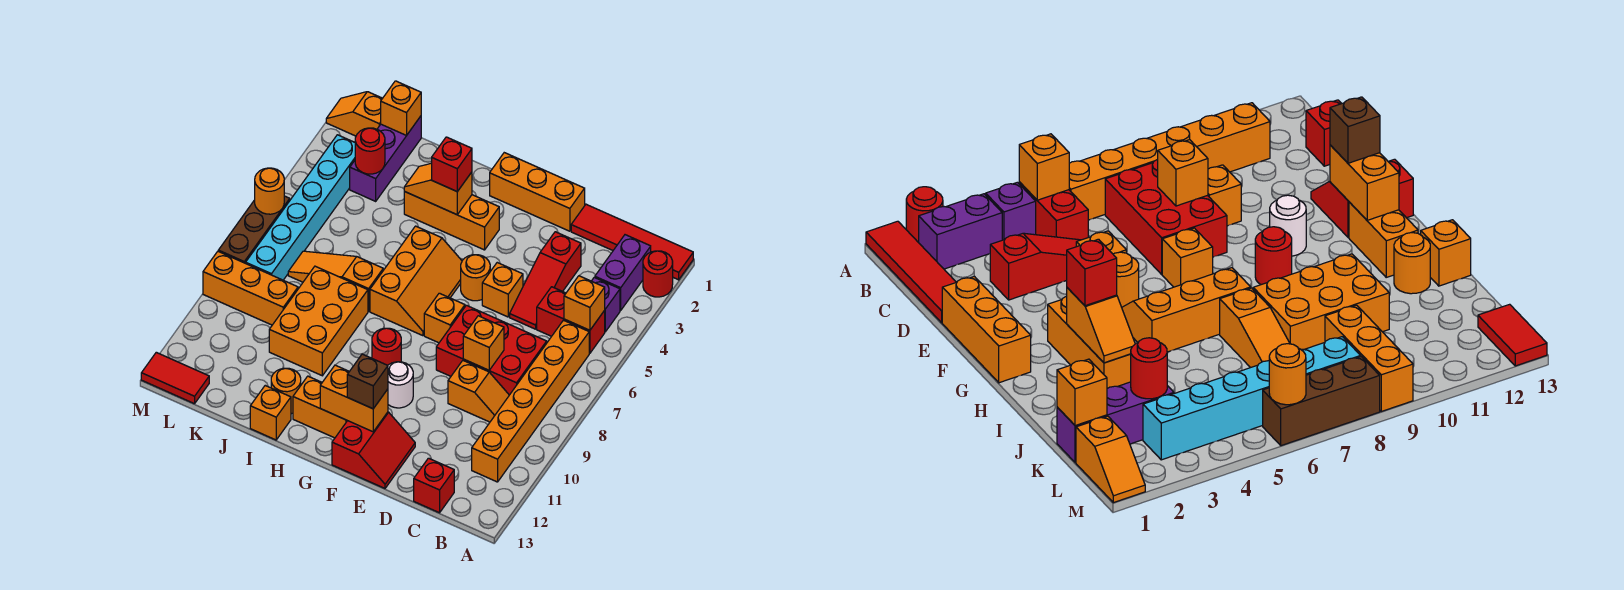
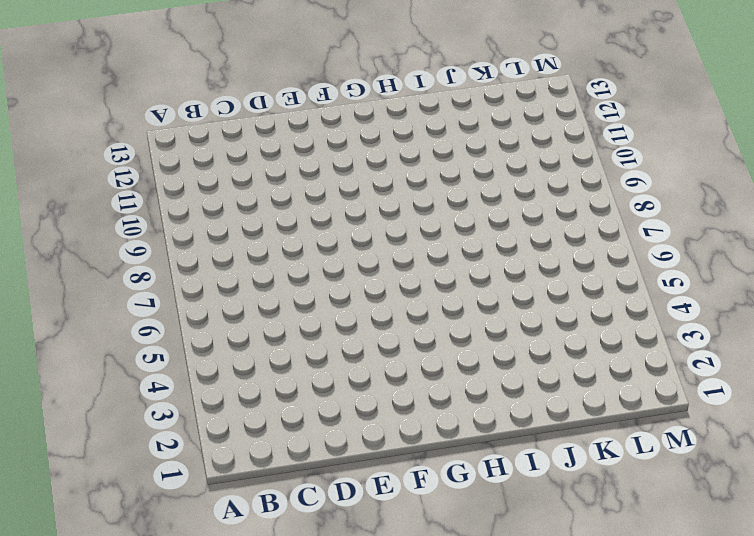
none -> red 1x4 tile [571,204,693,280]
none -> red 1x1 round brick [643,251,673,297]
none -> purple 1x2 brick [595,235,651,310]
none -> purple 1x1 brick [592,277,620,332]

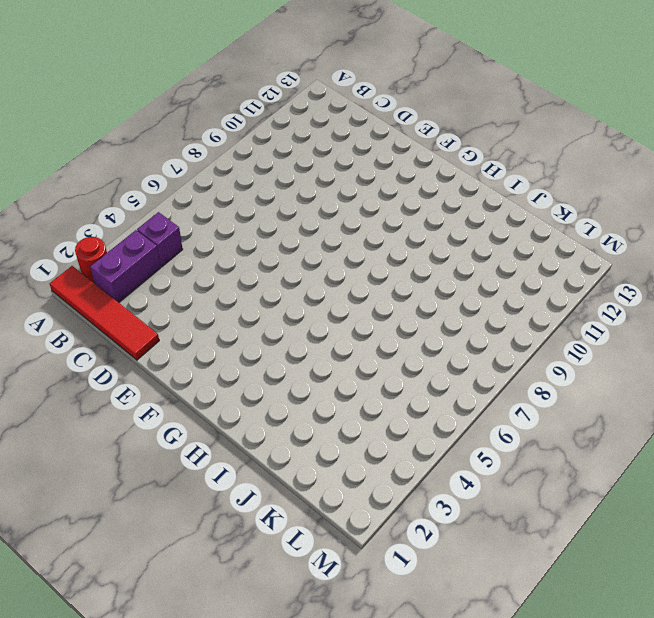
none -> red 1x2 brick [537,287,605,353]
none -> orange 1x6 brick [472,320,589,482]
none -> red 2x3 brick [436,305,547,395]
none -> orange 1x2 slope [448,361,509,422]

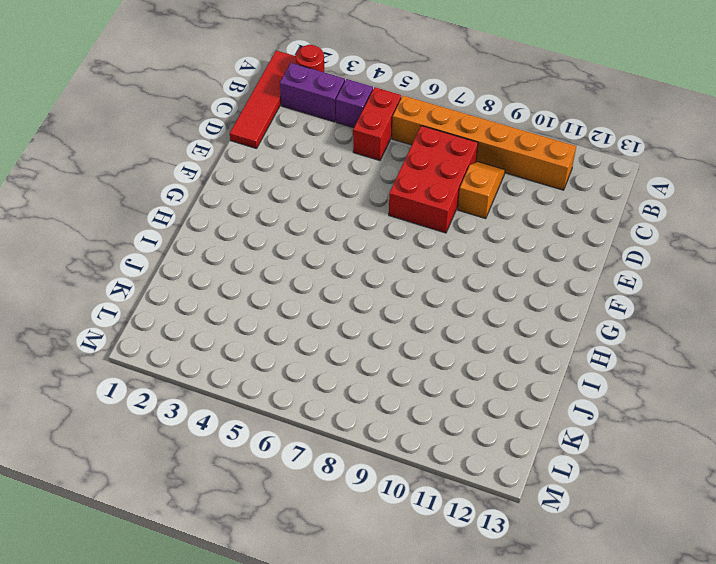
none -> red 1x1 brick [414,458,454,513]
none -> red 1x3 slope [510,232,581,329]
none -> orange 1x3 brick [490,153,585,231]
none -> orange 1x1 brick [482,263,523,317]

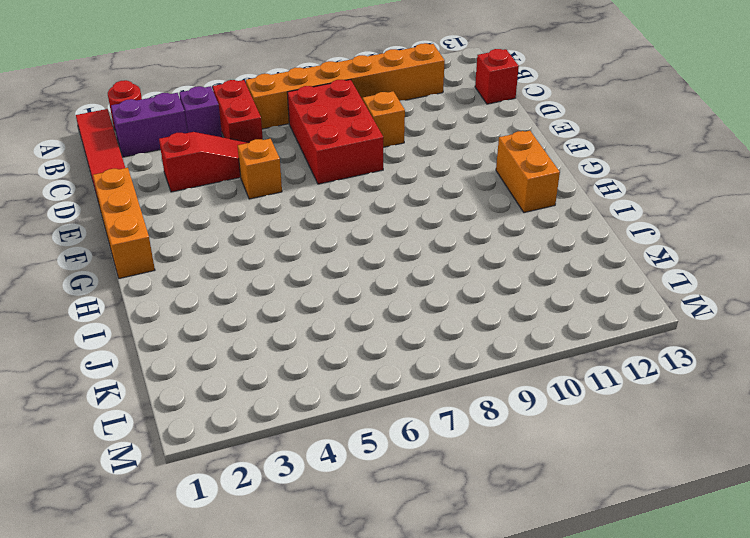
none -> red 2x2 slope [332,412,415,488]
none -> orange 1x1 round brick [461,255,490,301]
none -> orange 1x1 brick [424,293,465,343]
none -> white 1x1 round brick [388,362,413,408]

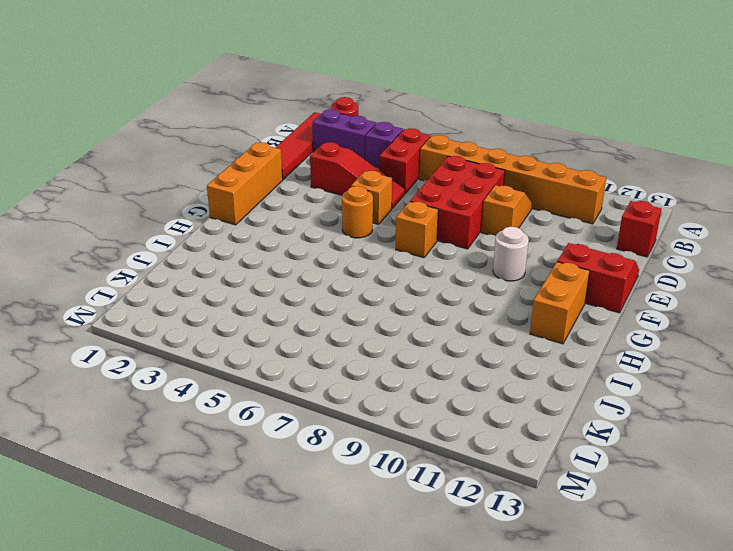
none -> orange 1x3 brick [404,192,499,250]
none -> orange 2x3 slope [370,226,462,336]
none -> red 1x1 round brick [372,328,401,365]
none -> orange 1x3 slope [288,251,383,311]

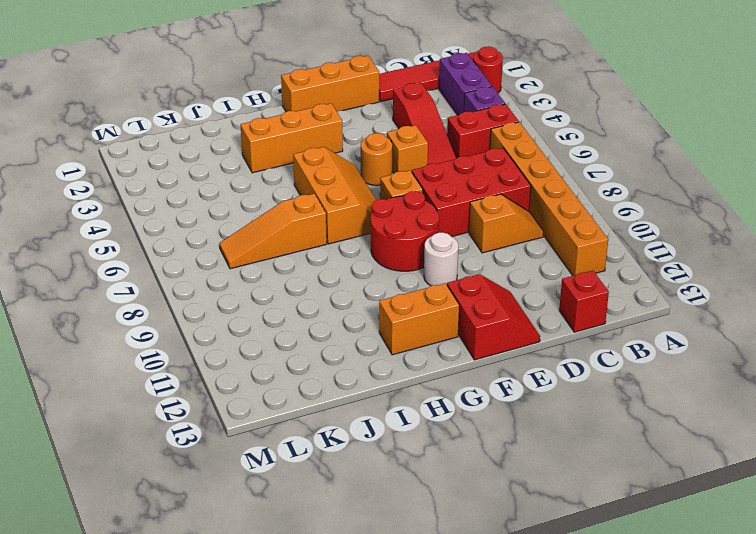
red 2x2 round brick [371,191,439,271] -> red 1x1 round brick [372,328,401,365]
none -> orange 2x3 brick [269,266,368,376]
none -> orange 1x1 round brick [271,368,301,414]
none -> orange 1x1 brick [250,386,291,440]
none -> purple 1x3 brick [350,116,421,201]

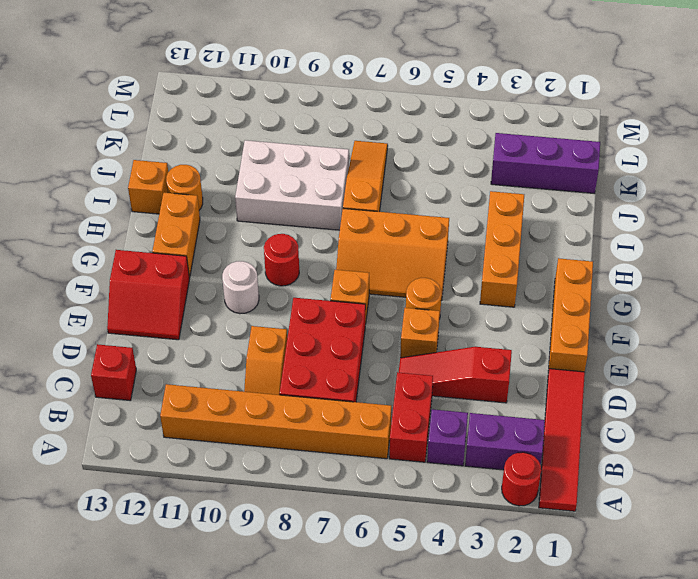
white 2x3 brick [235,140,349,230] -> orange 2x3 brick [269,266,368,376]
none -> orange 1x3 brick [203,252,298,325]
none -> orange 1x2 slope [326,92,383,136]
none -> cyan 1x6 brick [246,135,355,280]
none -> red 1x2 tile [141,352,209,404]

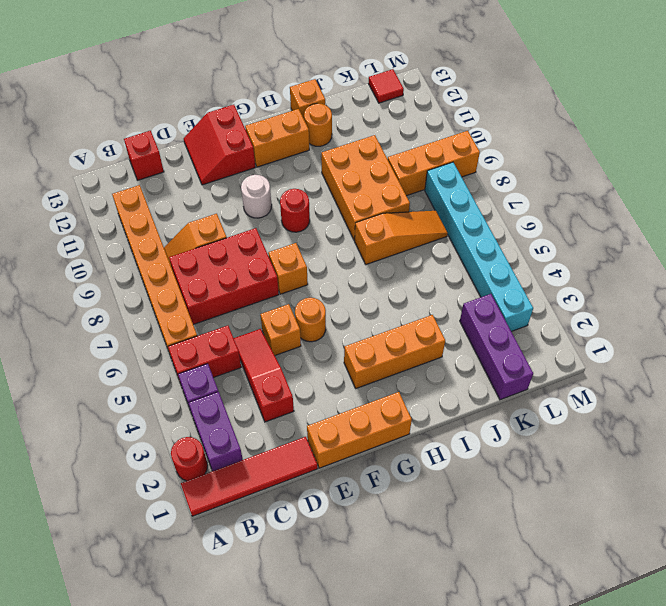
red 1x1 tile [368,69,404,103] -> red 1x2 tile [141,352,209,404]
none -> orange 2x3 slope [370,226,462,336]
none -> orange 1x2 slope [326,92,383,136]
none -> brown 1x3 brick [218,196,290,263]
none -> orange 1x1 brick [564,276,605,330]

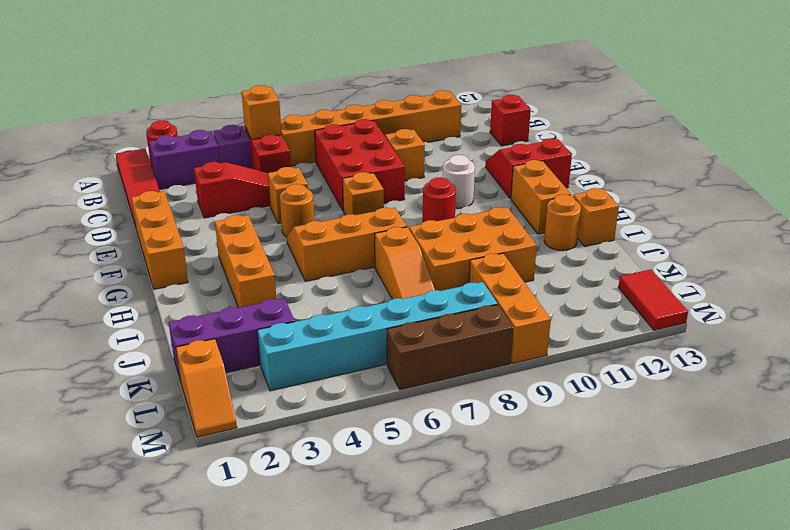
none -> orange 1x1 brick [463,316,504,370]
none -> orange 1x2 brick [320,365,388,432]
none -> orange 1x2 slope [404,163,472,215]
none -> orange 1x1 brick [381,81,421,136]

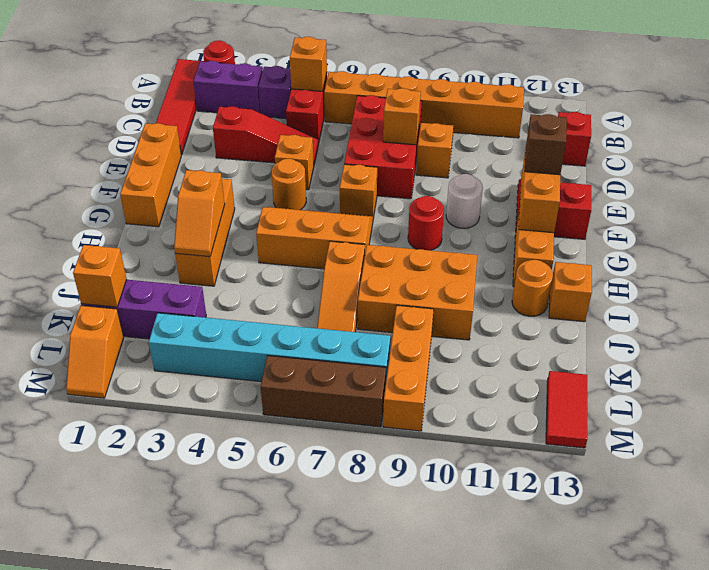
none -> red 1x1 round brick [355,128,385,174]
none -> orange 1x1 round brick [255,168,284,214]
none -> red 1x1 brick [432,137,472,191]

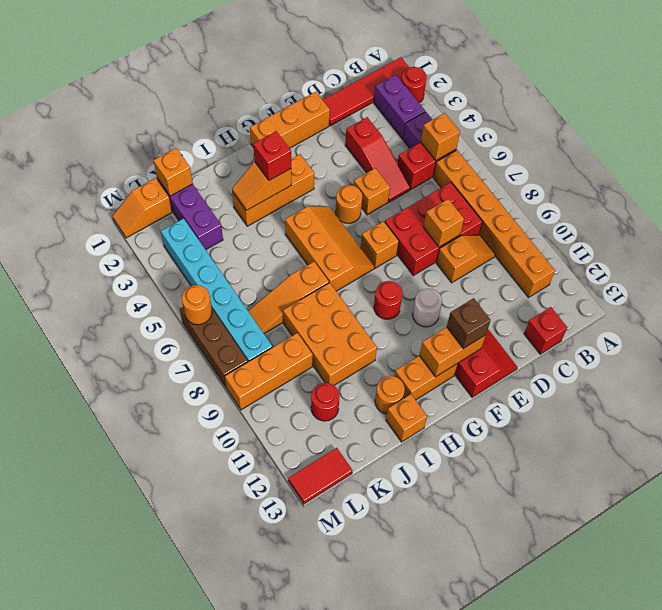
red 1x1 round brick [311,383,340,421] -> red 1x1 round brick moved to [355,128,385,174]

